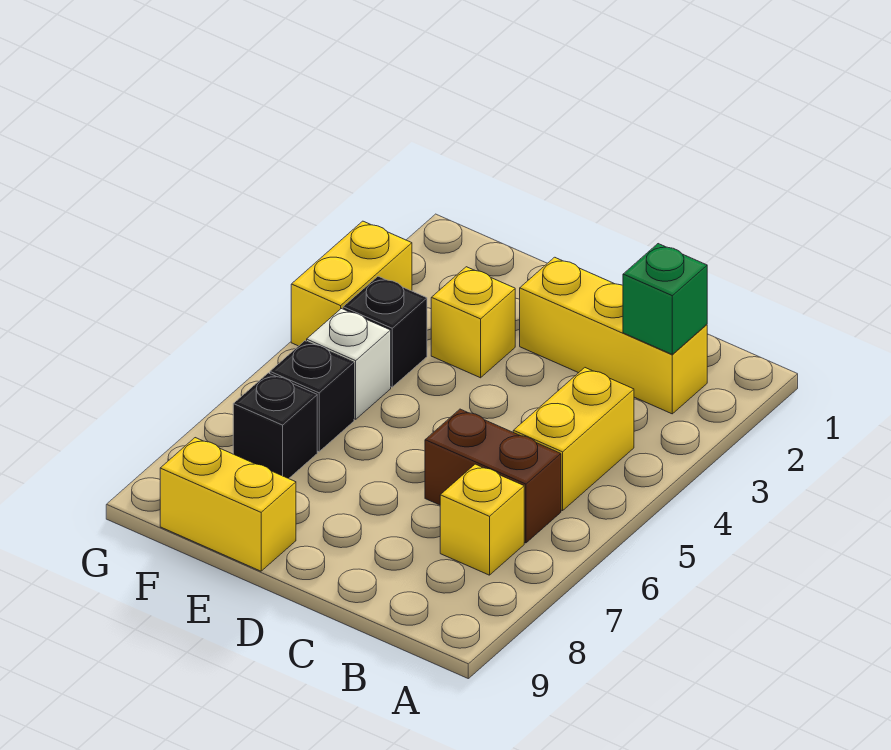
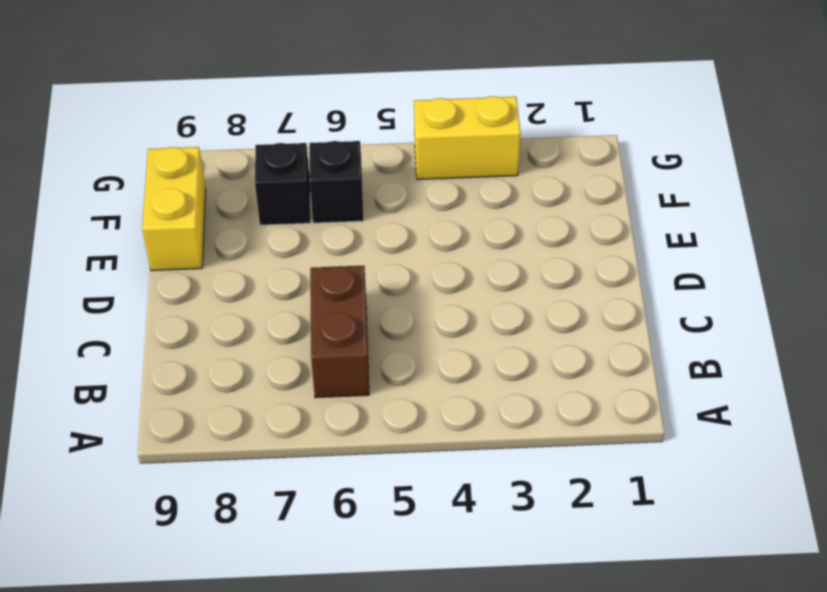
none -> yellow 1x3 brick [520,257,707,414]
none -> yellow 1x2 brick [513,368,634,511]
none -> yellow 1x1 brick [440,464,524,575]

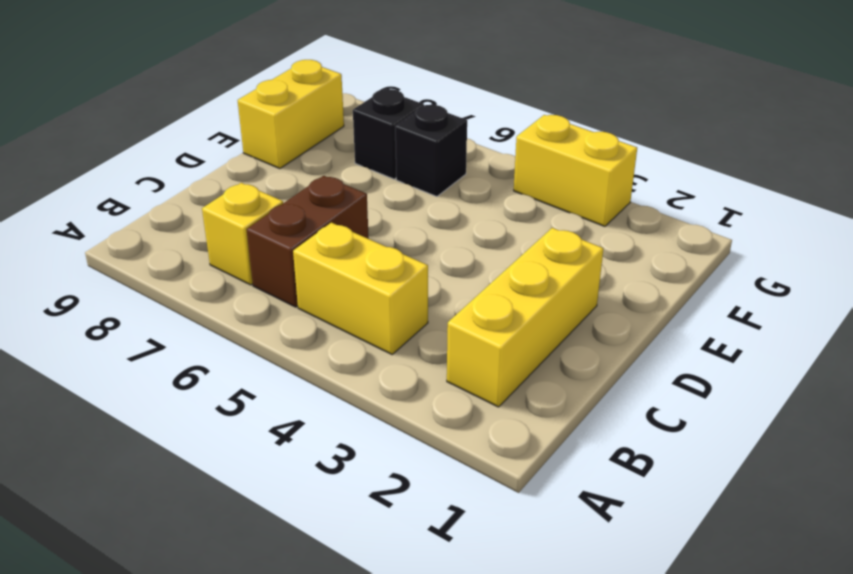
none -> yellow 1x1 brick [431,267,515,378]
none -> black 1x1 brick [343,276,427,387]
none -> white 1x1 brick [307,309,391,419]

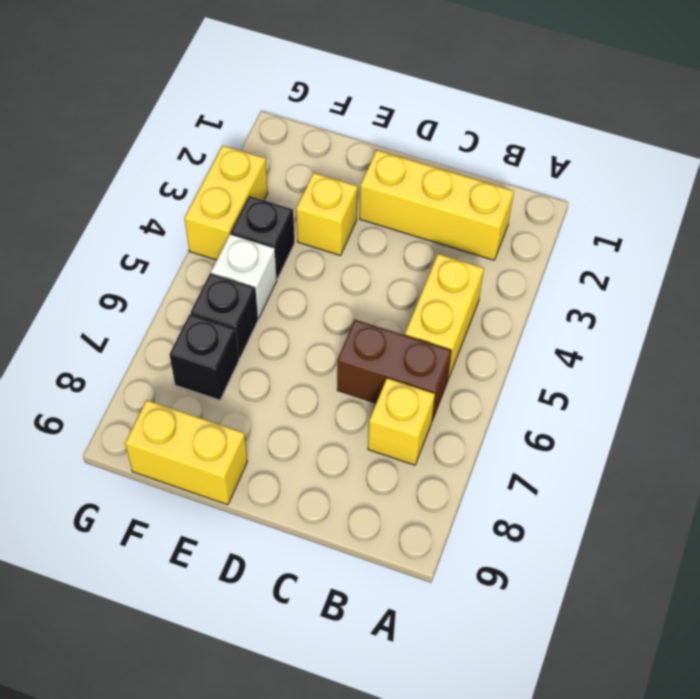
none -> green 1x1 brick [623,244,707,354]

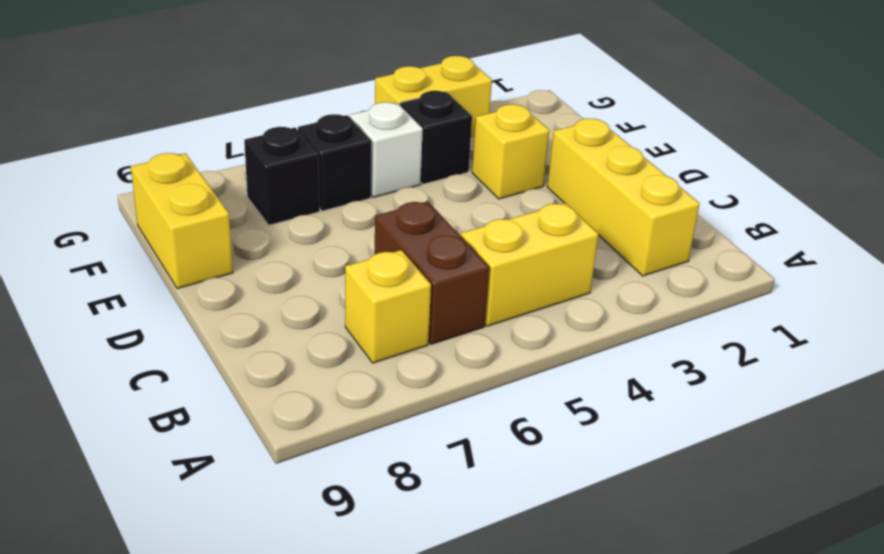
none -> green 1x1 brick [623,244,707,354]

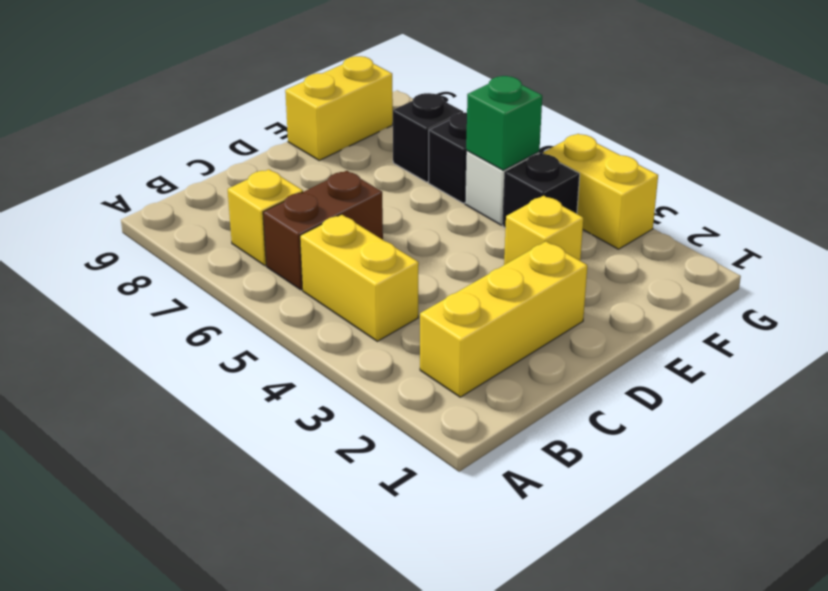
green 1x1 brick [466,76,542,170] -> green 1x1 brick moved to [623,244,707,354]

